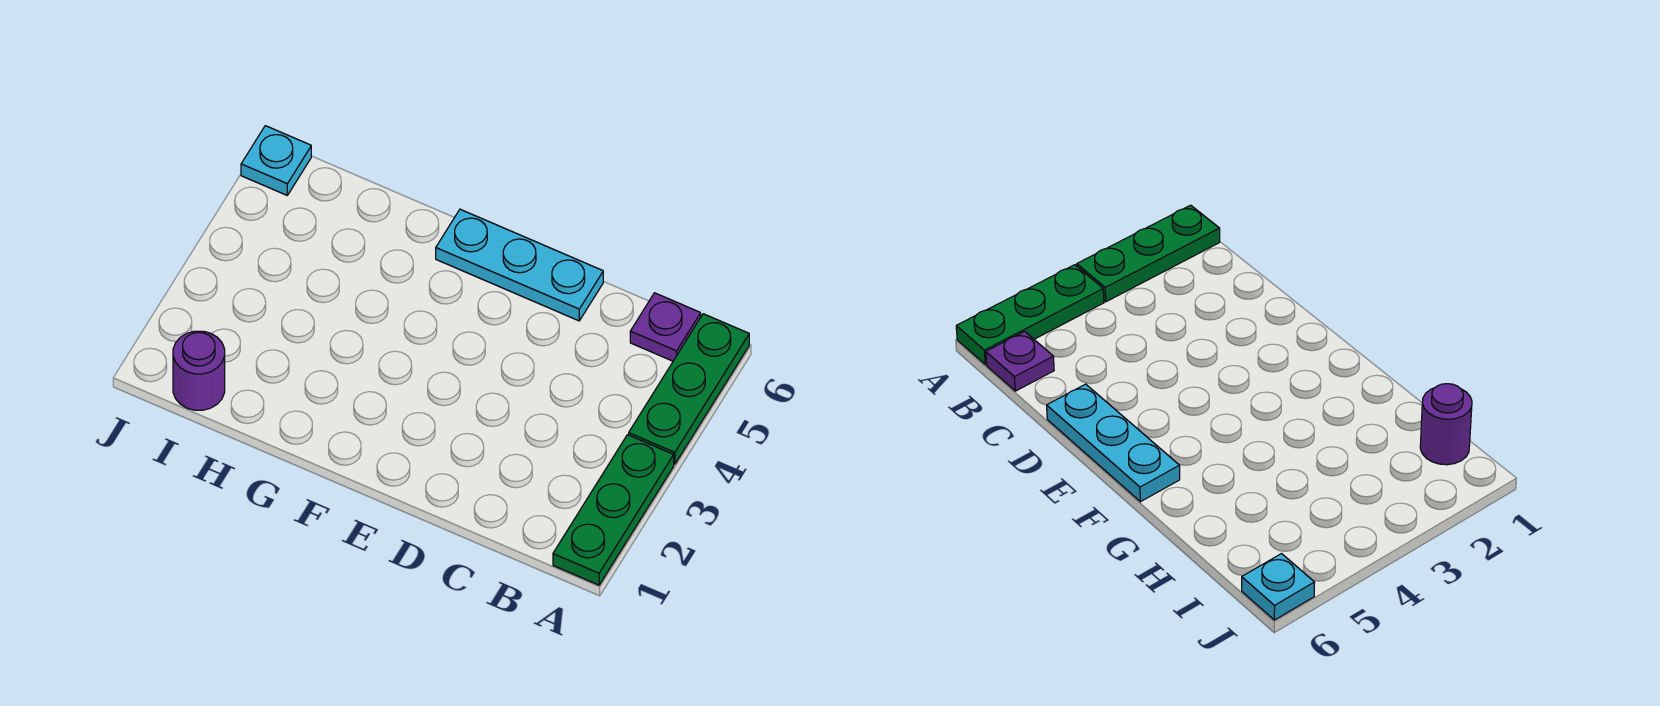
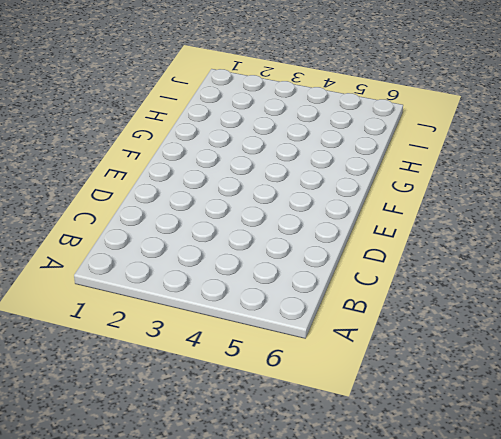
none -> green 1x3 plate [553,435,674,585]
none -> green 1x3 plate [629,314,749,464]

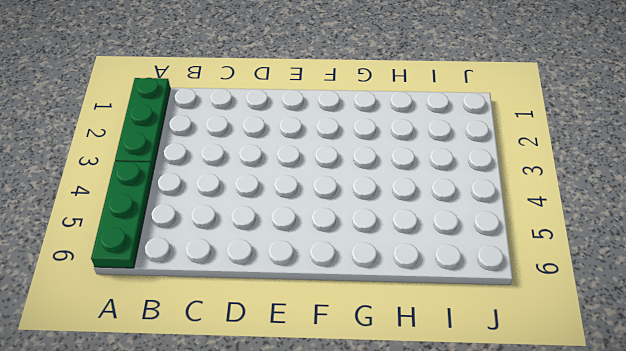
none -> purple 1x1 plate [630,293,701,361]
none -> cyan 1x3 plate [436,209,603,321]

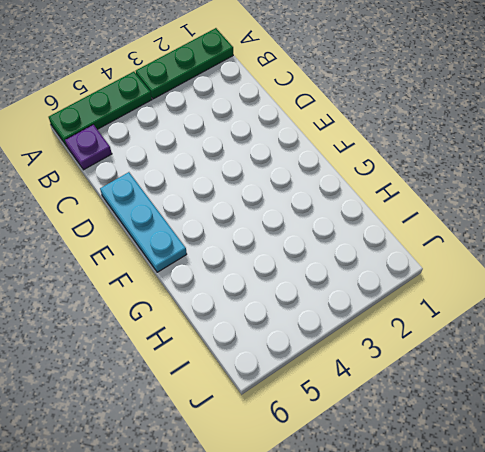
none -> purple 1x1 round brick [173,331,225,410]
none -> cyan 1x1 plate [241,126,311,195]

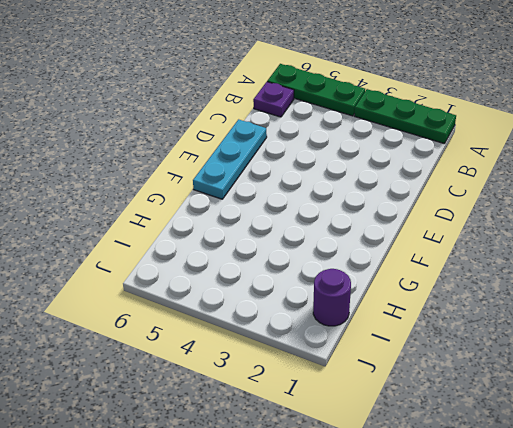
none -> cyan 1x1 plate [241,126,311,195]

